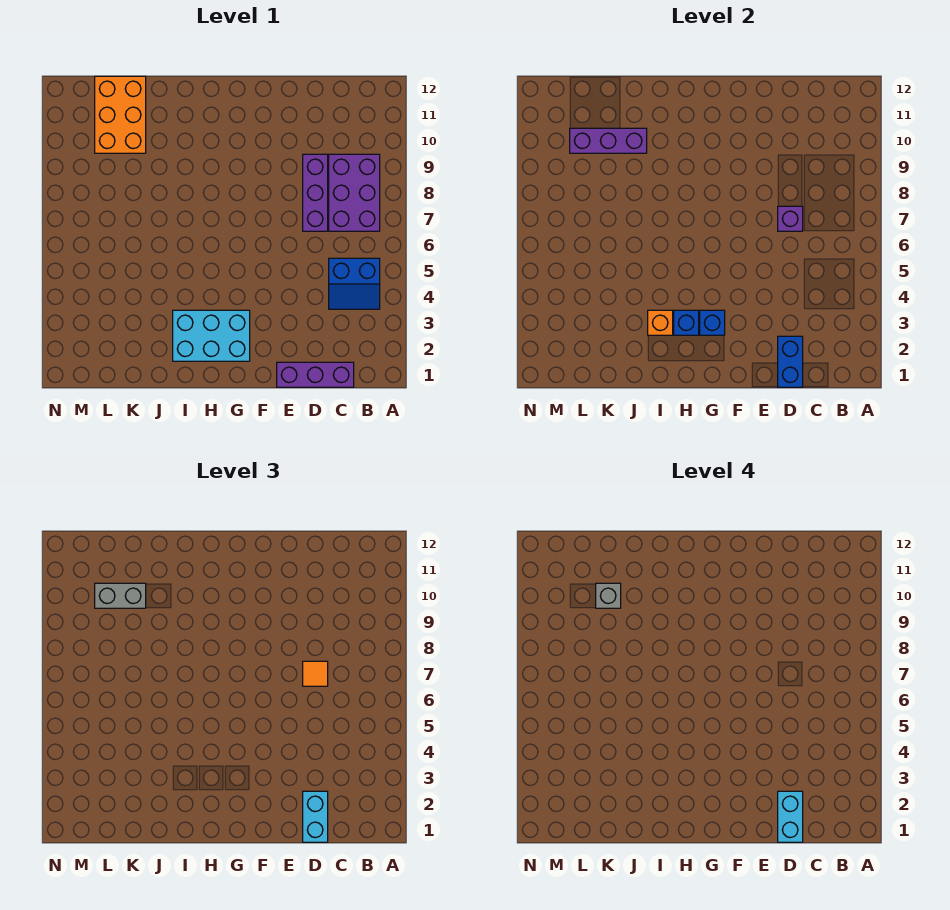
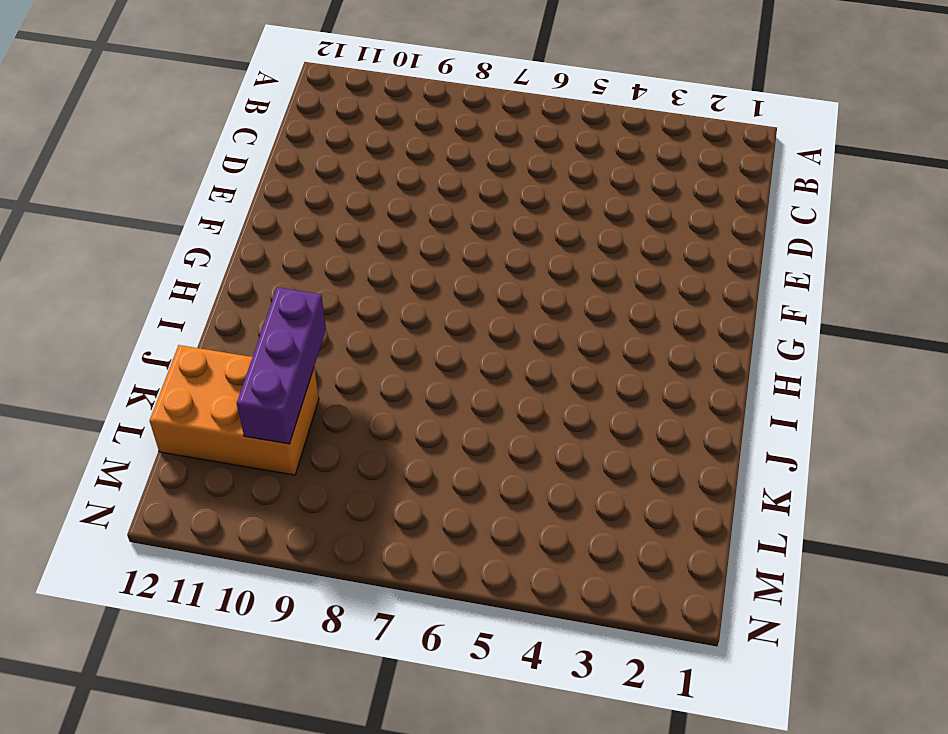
none -> blue 2x2 slope [329,258,380,309]
none -> purple 2x3 brick [329,154,380,231]
none -> purple 1x3 brick [277,362,354,387]

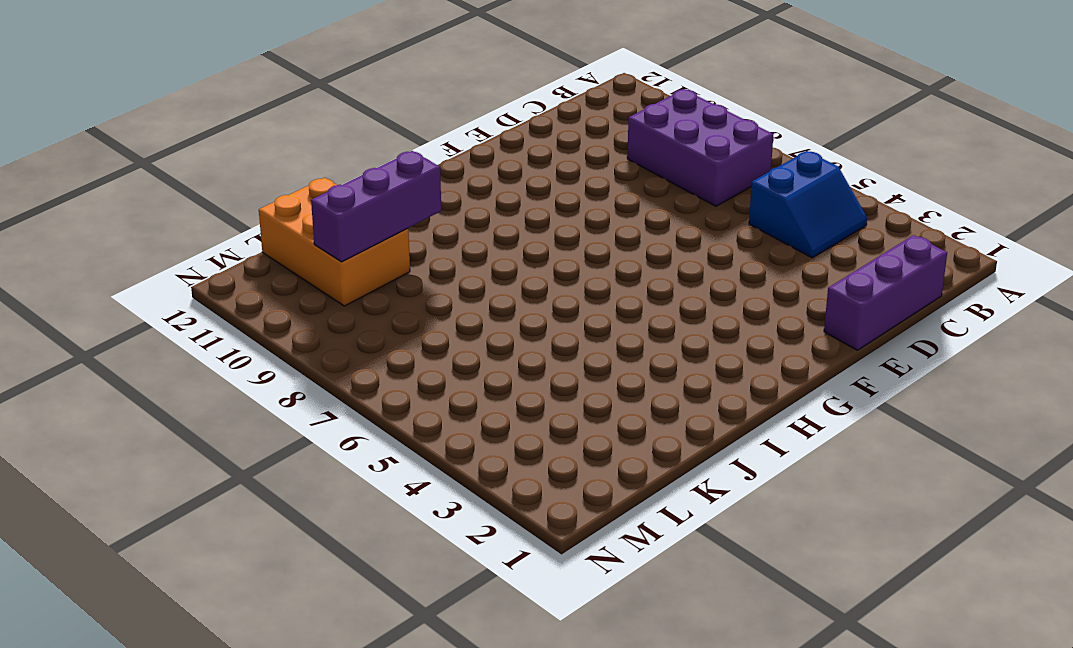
none -> purple 1x3 brick [303,154,328,231]
none -> cyan 2x3 brick [173,310,250,361]
none -> blue 1x2 brick [778,336,803,387]

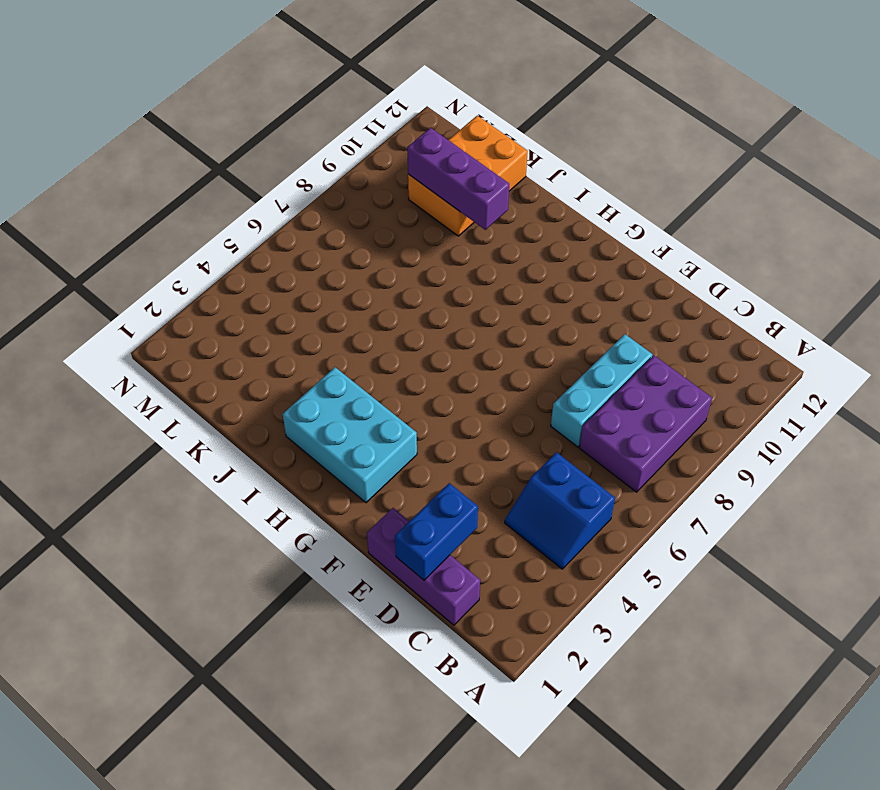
cyan 1x3 brick [551,334,652,447] -> purple 1x3 brick [303,154,328,231]
none -> purple 1x1 brick [778,206,803,231]
none -> blue 1x1 brick [700,310,725,335]
none -> blue 1x1 brick [674,310,699,335]

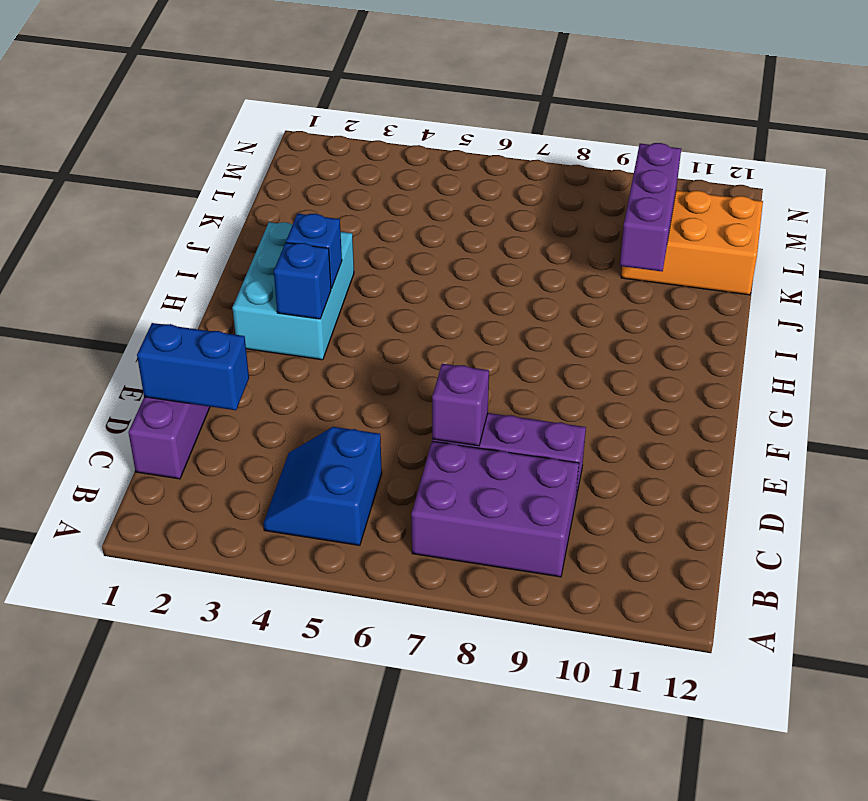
none -> orange 1x1 brick [648,310,673,335]
none -> cyan 1x2 brick [303,791,328,842]
none -> orange 1x1 tile [303,661,328,686]

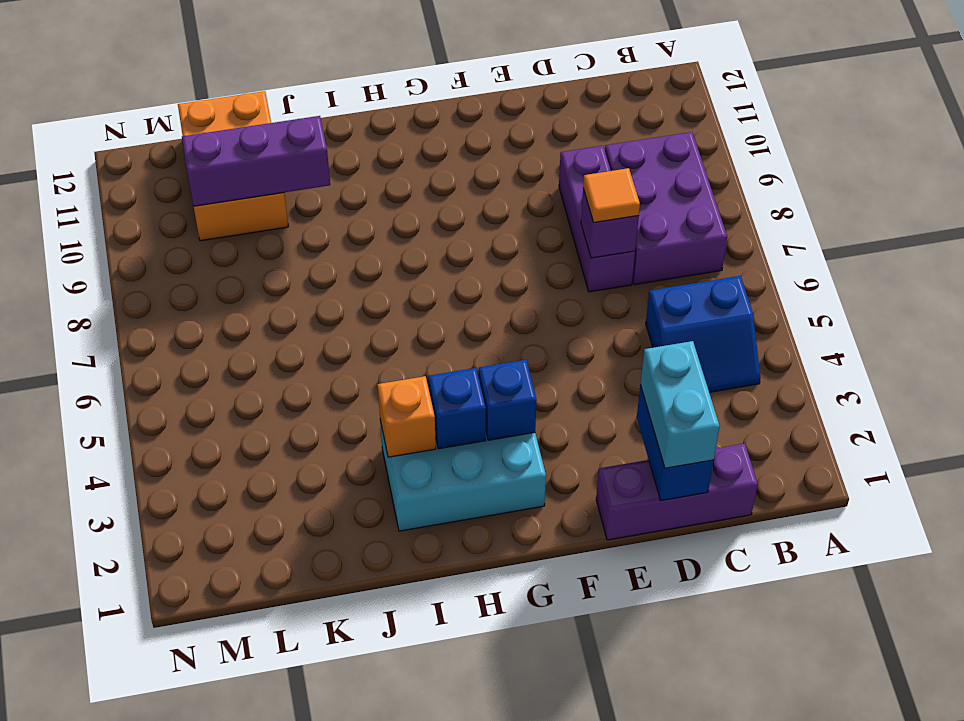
none -> grey 1x2 brick [95,583,146,608]
none -> cyan 1x2 brick [778,791,803,842]
none -> grey 1x1 brick [596,583,621,608]

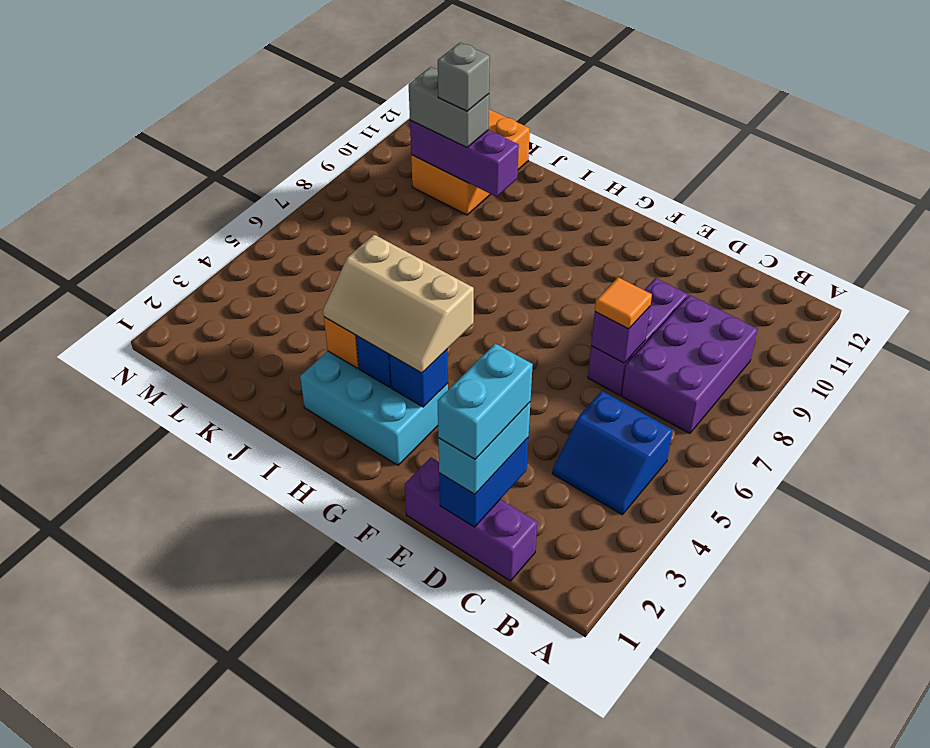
tan 2x3 slope [323,235,474,373] -> none

